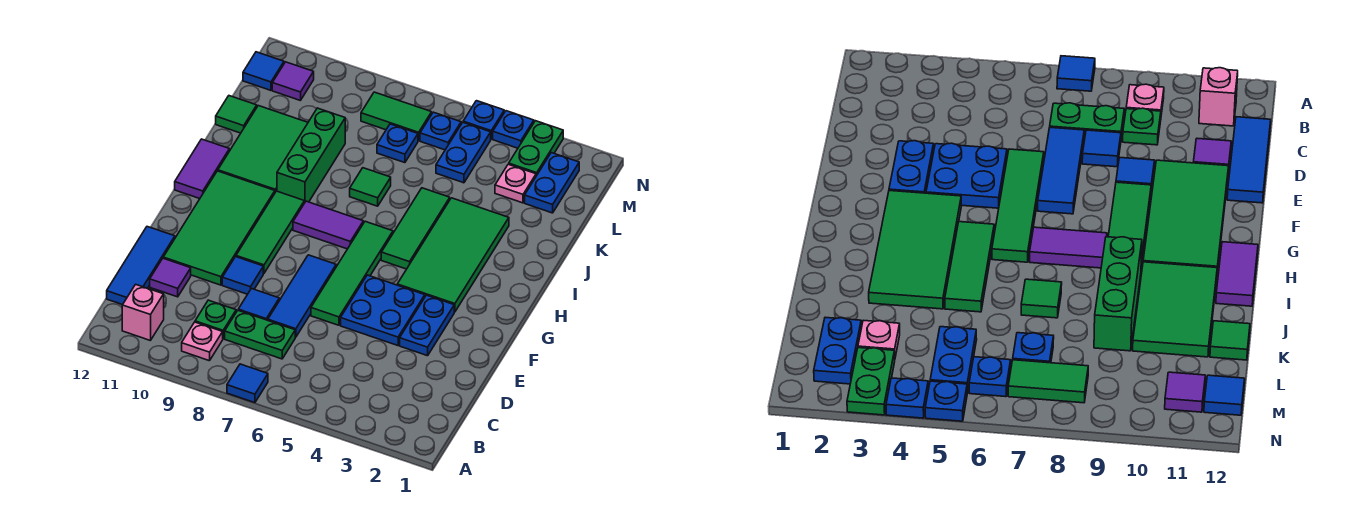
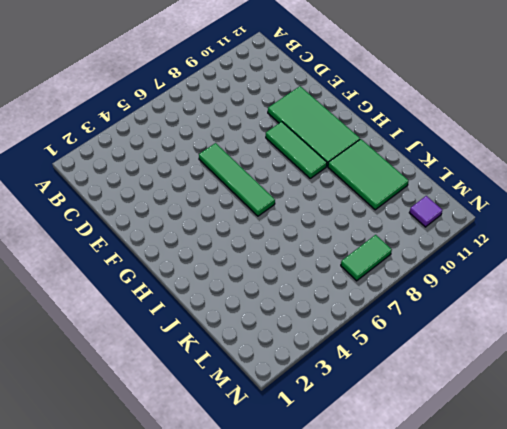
none -> blue 1x1 tile [227,364,268,403]
none -> pink 1x1 plate [182,322,223,361]
none -> pink 1x1 brick [122,284,164,341]
none -> green 1x2 plate [225,311,295,359]

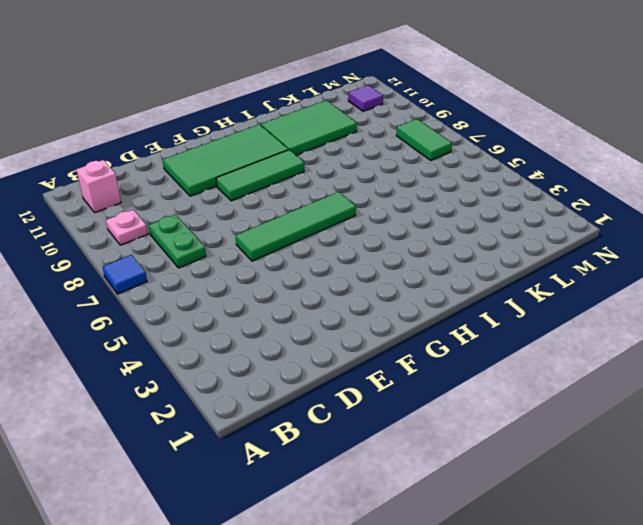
none -> green 1x1 plate [195,300,236,338]
none -> blue 1x3 tile [107,227,175,305]
none -> blue 1x3 tile [268,255,336,337]
none -> blue 1x1 tile [238,289,279,320]

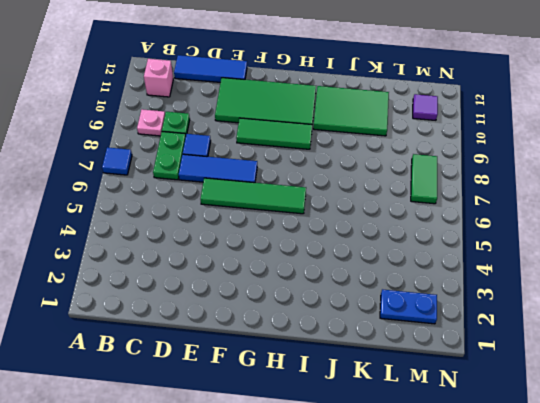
none -> purple 1x1 tile [150,258,191,297]
none -> blue 1x2 plate [400,295,454,356]
none -> blue 2x2 plate [341,275,425,346]
none -> blue 1x1 tile [222,257,263,294]

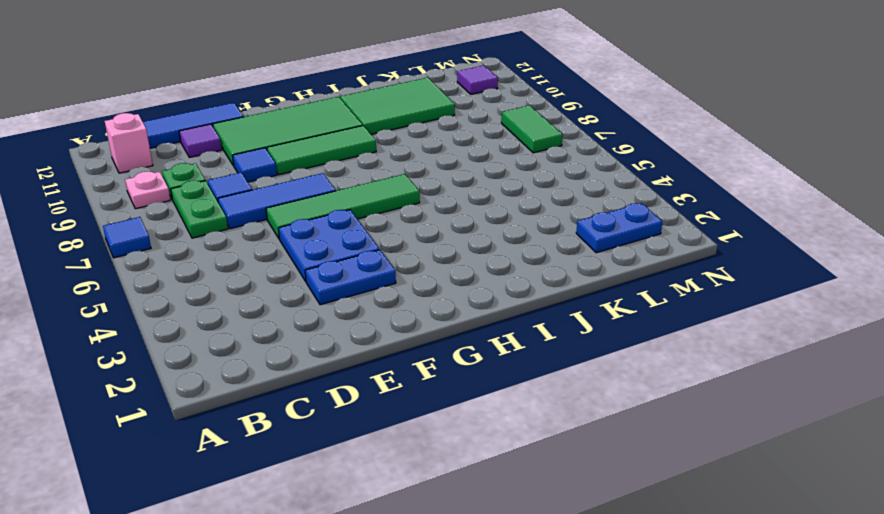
none -> green 2x4 tile [397,198,509,312]
none -> green 1x3 tile [381,188,450,269]
none -> purple 1x2 tile [293,201,363,249]
none -> purple 1x2 tile [175,139,229,199]

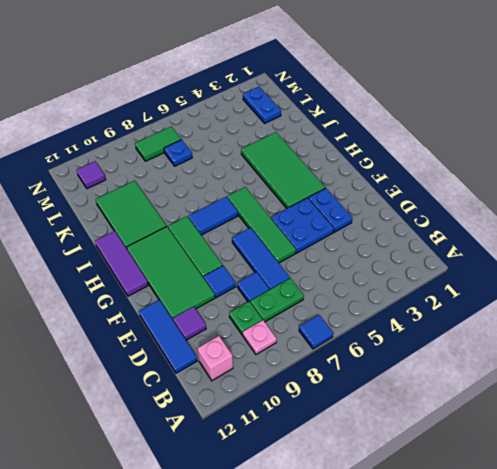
purple 1x3 tile [95,231,148,296] -> purple 1x2 tile [175,139,229,199]
blue 1x2 tile [188,197,238,235] -> purple 1x2 tile [293,201,363,249]
none -> green 1x3 tile [381,188,450,269]
none -> green 1x3 brick [277,108,345,203]
none -> green 1x1 tile [350,168,391,206]
none -> green 1x1 tile [216,96,257,133]

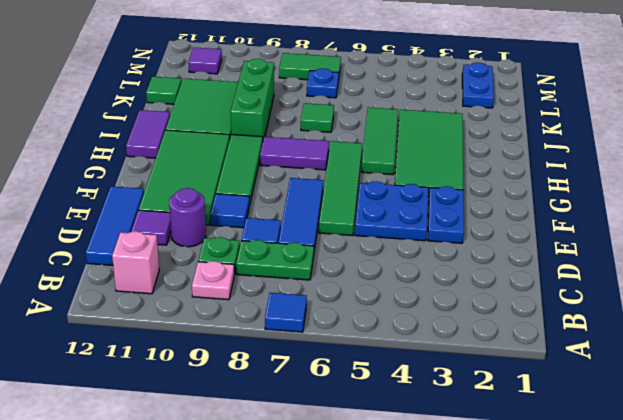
purple 1x1 round brick [169,188,206,247] -> none
none -> pink 1x1 plate [495,164,536,203]
none -> blue 1x2 plate [436,123,491,183]
none -> green 1x2 plate [509,121,563,176]
none -> blue 1x1 plate [420,112,461,150]

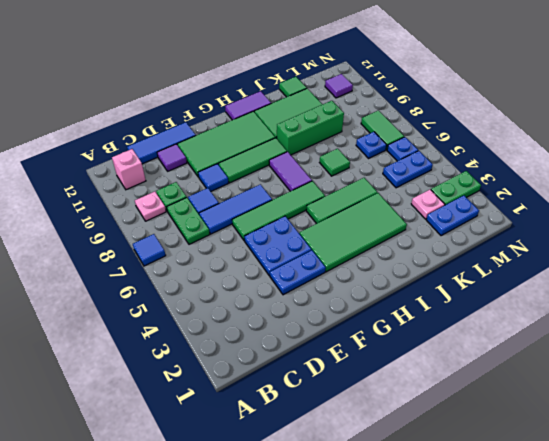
none -> blue 1x1 tile [243,52,284,90]
none -> blue 1x1 plate [493,111,534,148]
none -> blue 1x1 plate [463,101,504,139]

